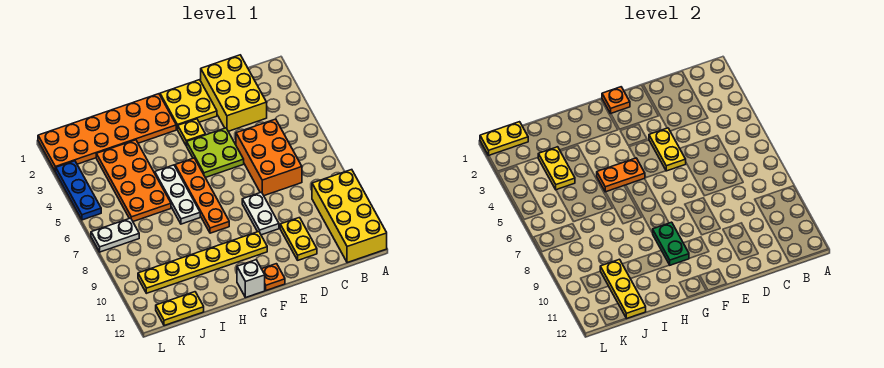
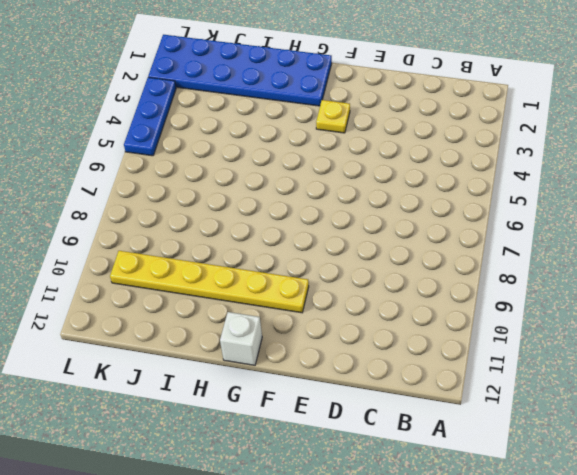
blue 2x6 plate [148,35,332,106] -> orange 2x6 plate [38,94,176,171]
none -> yellow 2x4 brick [312,170,387,263]
none -> yellow 2x3 brick [201,55,267,131]
none -> orange 2x3 brick [236,119,302,196]

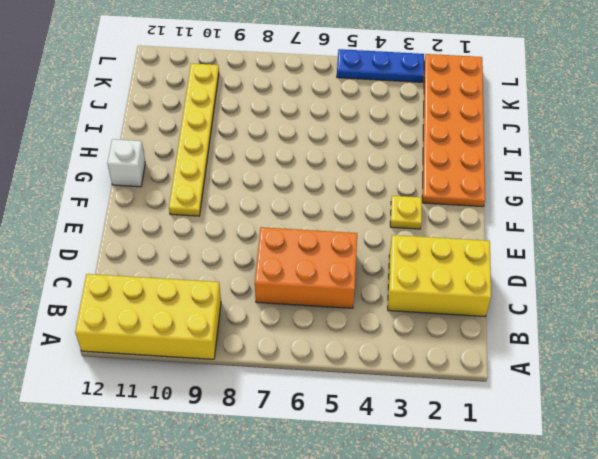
none -> yellow 1x2 plate [280,218,317,260]
none -> yellow 2x2 plate [160,80,217,130]
none -> lime 2x2 plate [187,128,244,178]

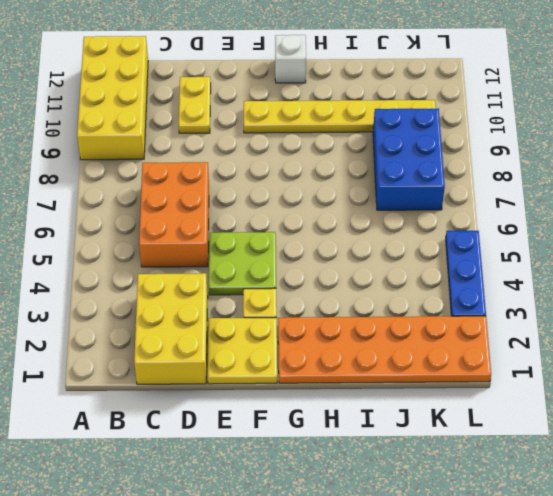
blue 2x3 brick [373,108,445,210] -> white 1x2 plate [91,218,139,252]
none -> white 1x2 plate [242,192,279,235]
none -> orange 1x1 plate [262,264,285,290]
none -> orange 1x4 plate [175,158,229,233]

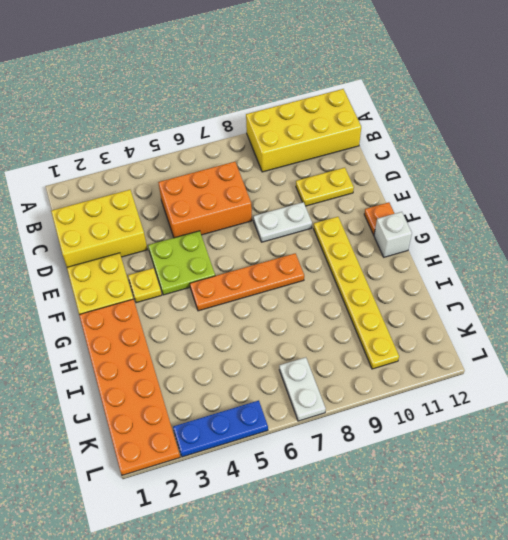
none -> white 1x3 plate [155,165,200,224]
none -> orange 2x4 plate [96,140,171,221]
none -> yellow 1x2 plate [156,292,204,326]

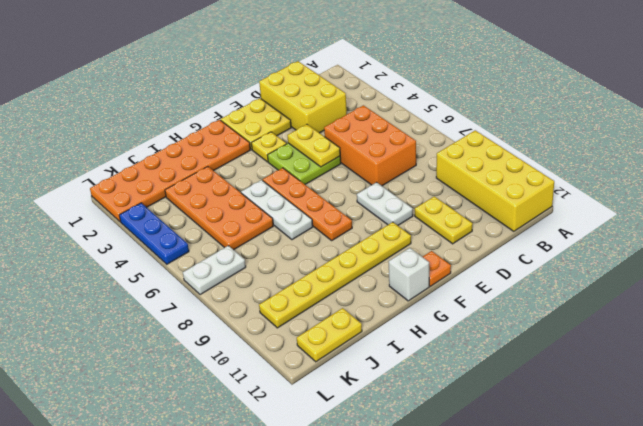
none -> orange 1x1 plate [602,87,630,113]
none -> orange 1x2 plate [597,158,645,192]
none -> green 1x2 plate [653,222,689,265]

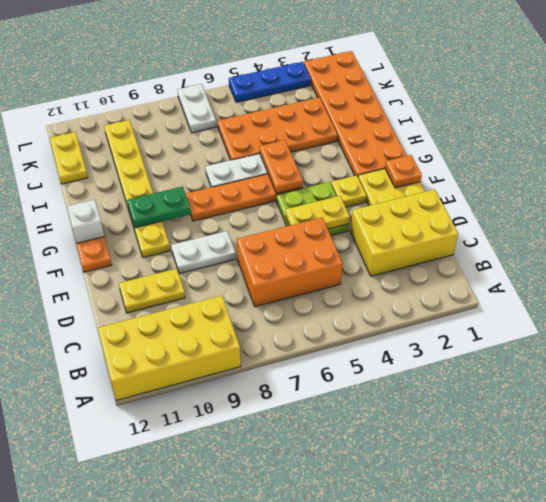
none -> yellow 1x2 plate [538,147,575,190]
none -> yellow 1x3 plate [600,259,646,319]
none -> yellow 1x2 plate [480,122,528,155]

